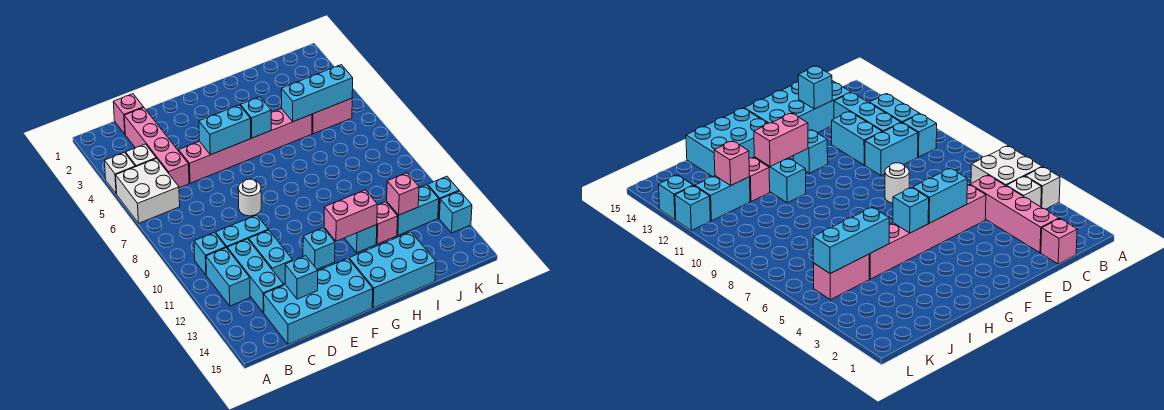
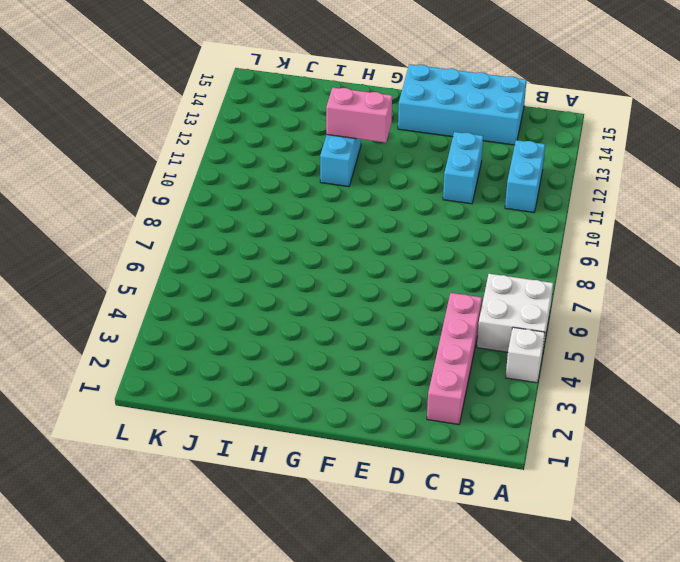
none -> white 1x1 brick [126,144,156,167]
none -> cyan 1x1 brick [194,233,226,275]
none -> pink 1x1 brick [113,94,144,134]

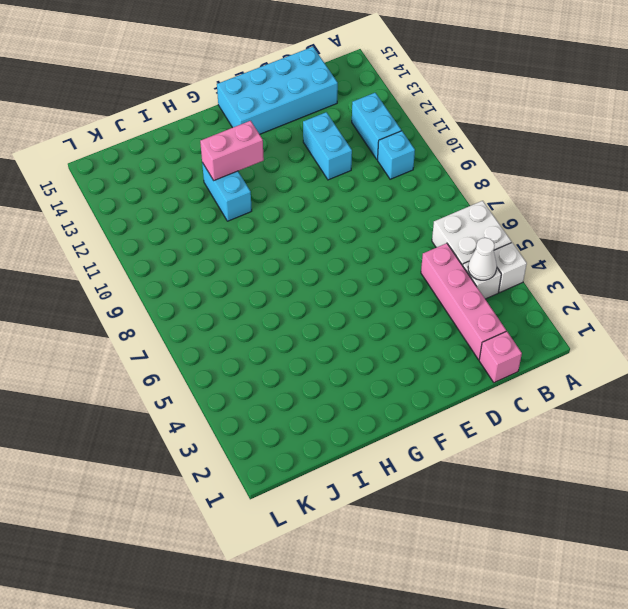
white 1x1 cone [468,238,497,280] -> none
none -> cyan 1x2 brick [216,215,268,248]
none -> cyan 1x3 brick [227,239,284,313]
none -> pink 1x6 brick [179,109,312,183]

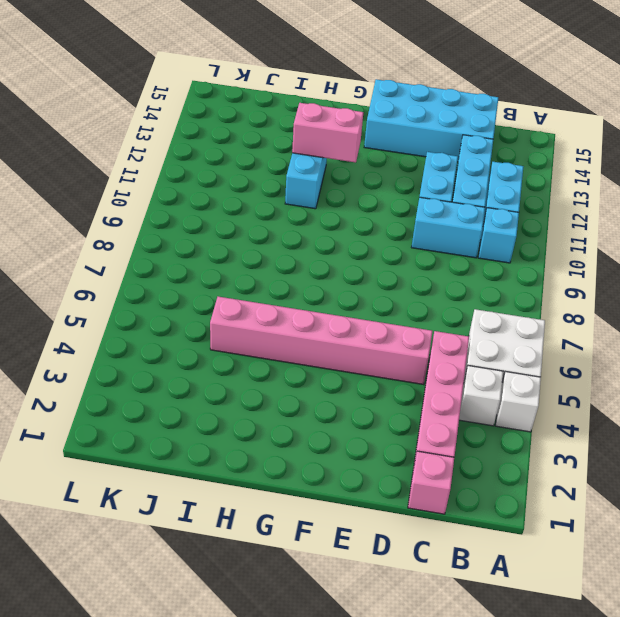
none -> white 1x1 round brick [238,179,261,216]
none -> cyan 1x1 brick [303,228,335,269]
none -> cyan 2x3 brick [349,232,436,308]

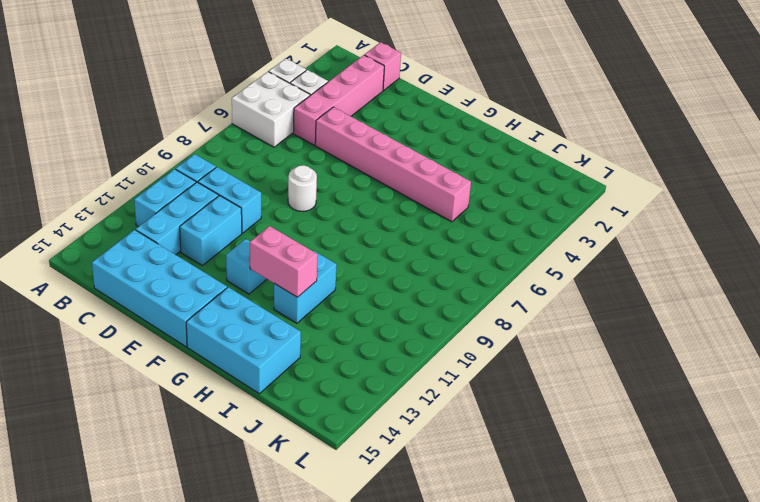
none -> pink 1x1 brick [376,202,398,244]
none -> pink 1x2 brick [312,98,352,134]
none -> cyan 1x2 brick [387,185,439,235]

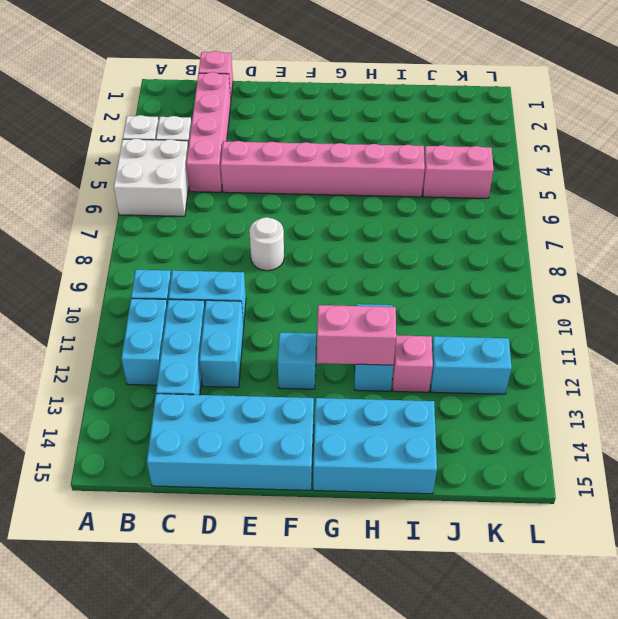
none -> cyan 1x1 brick [428,176,459,218]
none -> cyan 1x1 brick [439,191,472,233]
none -> cyan 1x1 brick [285,256,318,299]

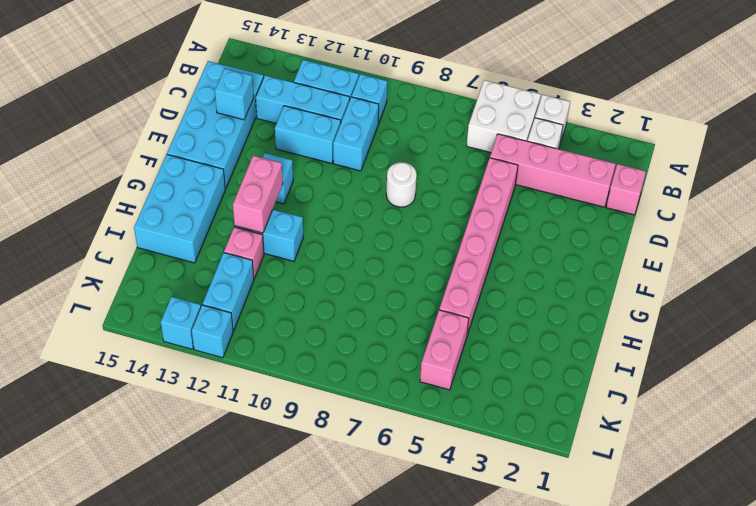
none -> cyan 1x2 brick [199,105,251,155]
none -> cyan 1x1 brick [240,97,271,138]
none -> cyan 1x3 brick [281,65,353,122]

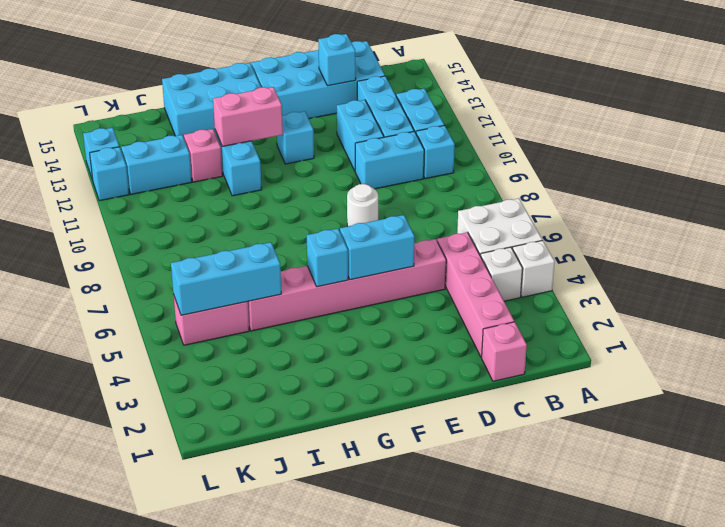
none -> pink 1x1 brick [387,173,419,215]

